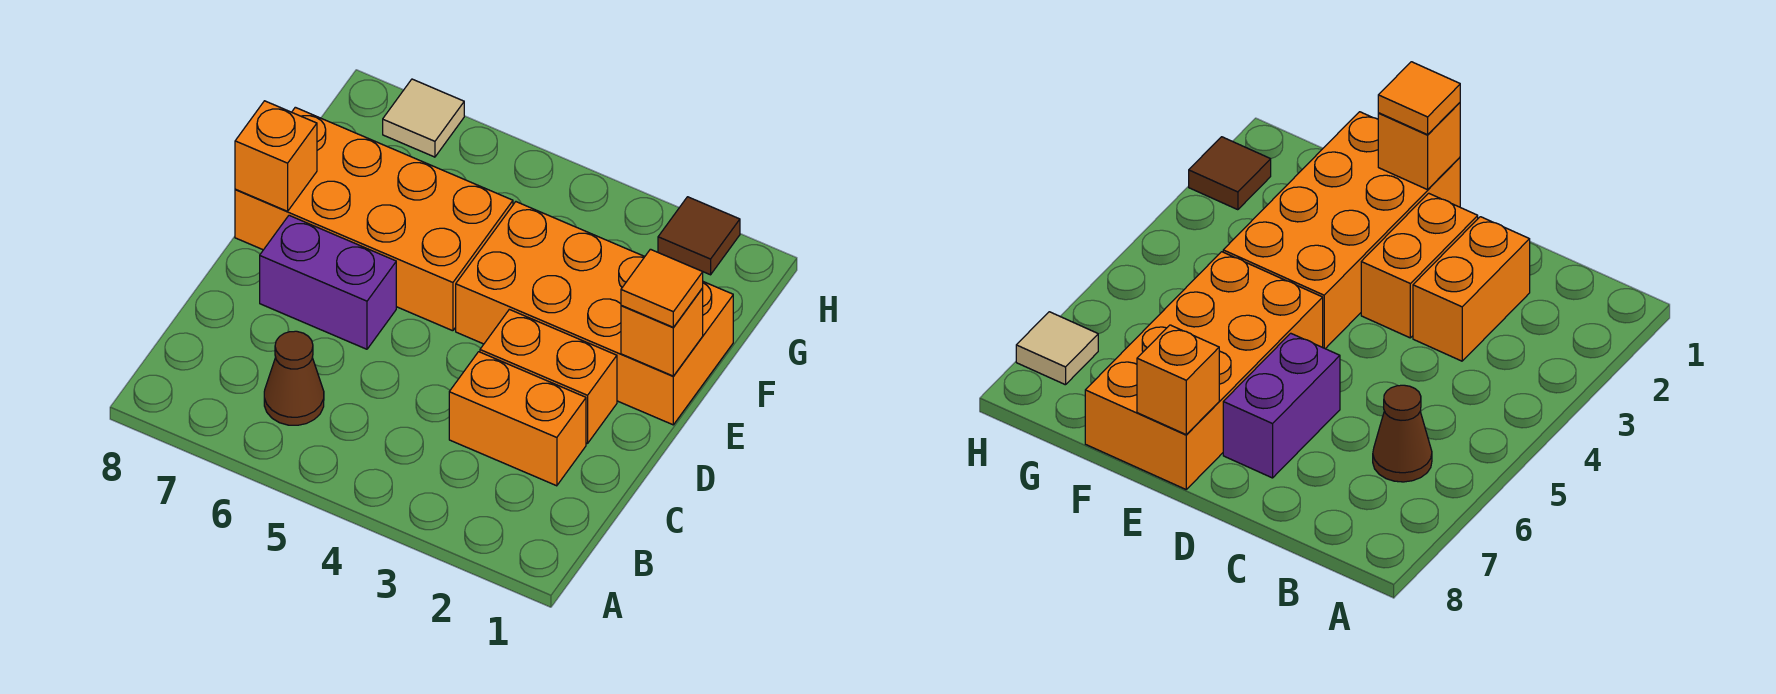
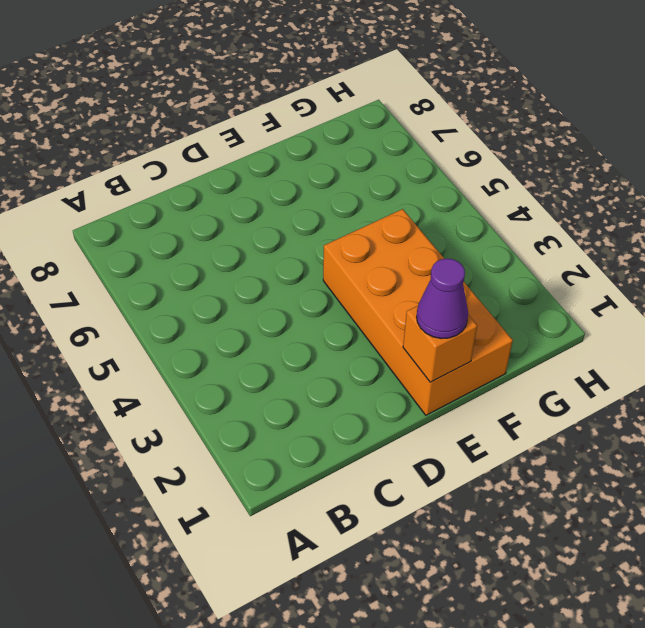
purple 1x1 cone [417,258,468,339] -> orange 1x1 tile [621,249,703,327]
none -> brown 1x1 cone [264,331,324,425]
none -> orange 1x2 brick [449,352,586,486]

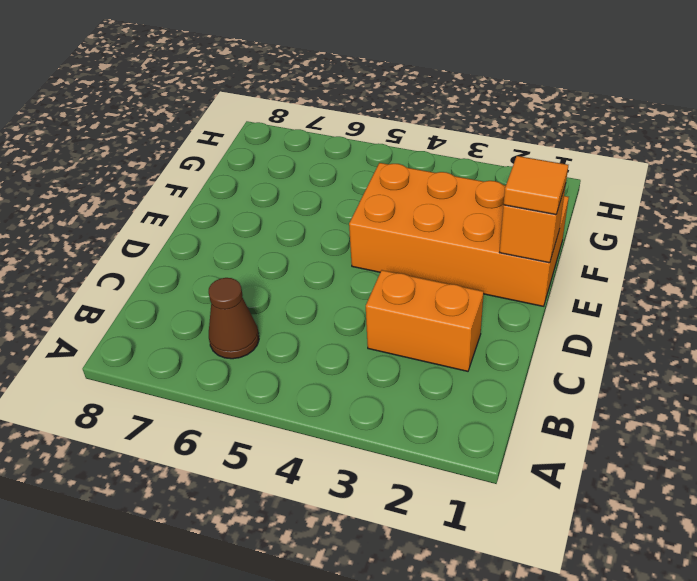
none -> orange 1x2 brick [480,309,617,444]
none -> purple 1x2 brick [260,215,396,349]

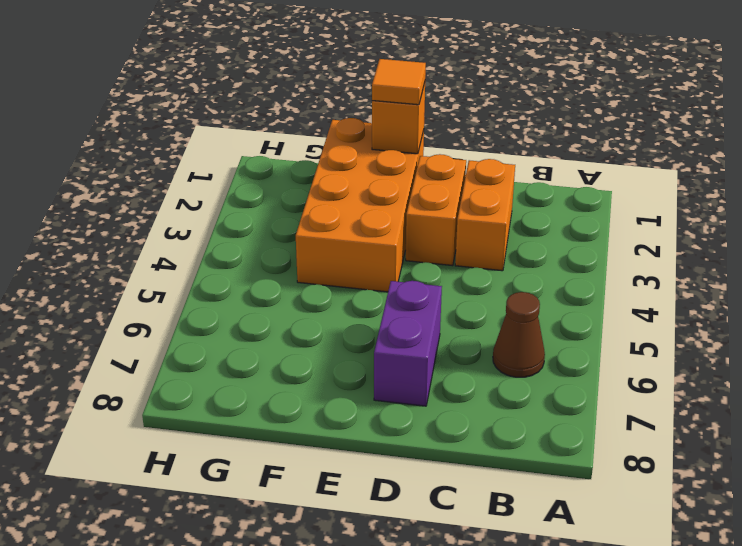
none -> orange 2x4 brick [235,107,513,331]
none -> brown 1x1 tile [658,197,740,275]

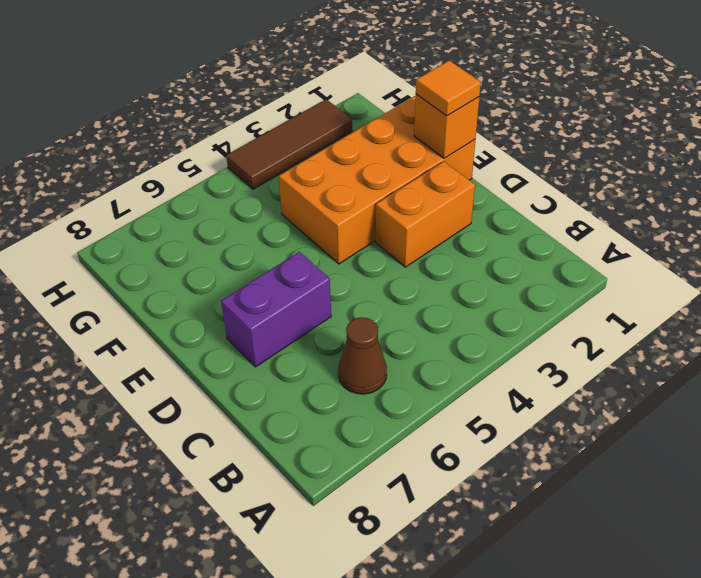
brown 1x3 tile [226,99,352,189] -> brown 1x1 tile [658,197,740,275]
none -> orange 1x2 brick [449,352,586,486]
none -> orange 2x4 brick [235,107,513,331]

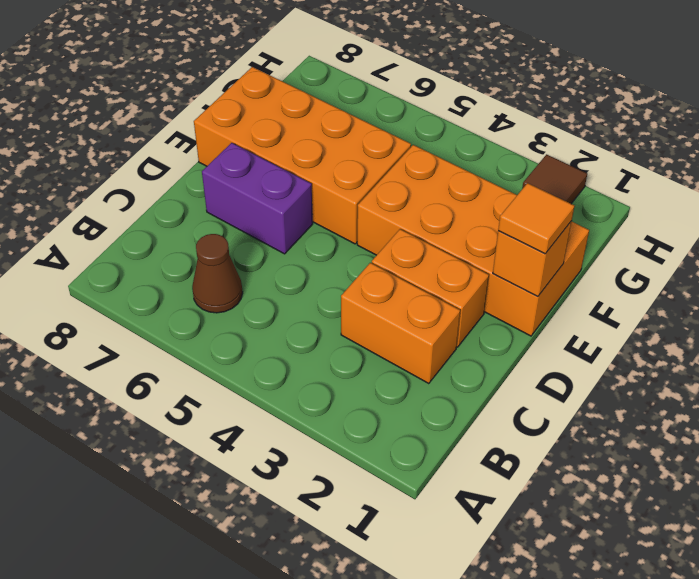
none -> tan 1x1 tile [383,79,464,157]
none -> orange 1x1 brick [235,101,317,211]

